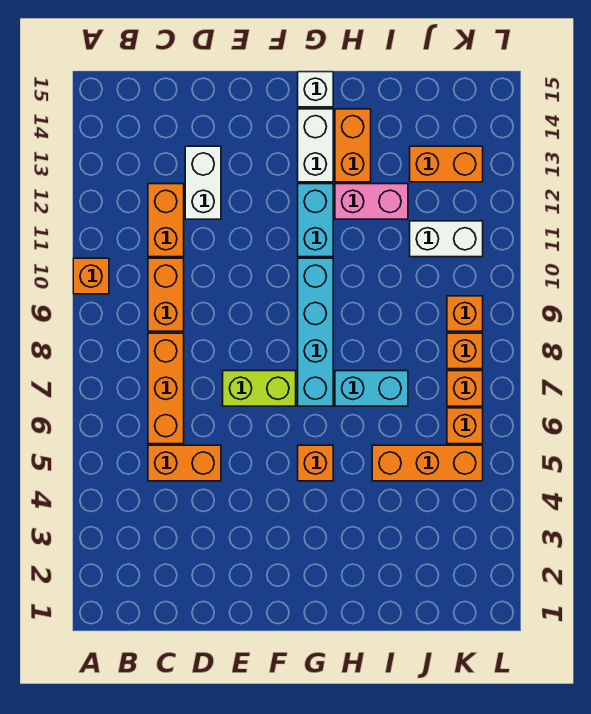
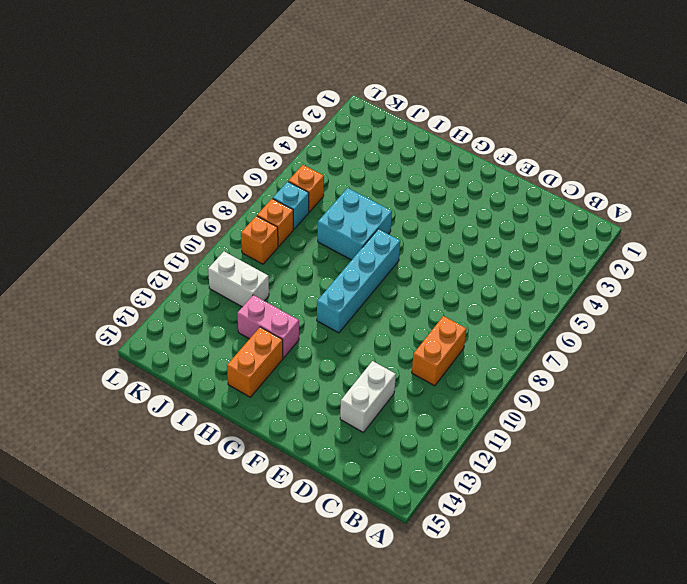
cyan 2x2 brick [318,188,392,260] -> cyan 1x2 brick [335,371,408,406]
cyan 1x1 brick [273,182,309,229] -> orange 1x1 brick [447,371,483,406]
none -> orange 1x1 brick [73,258,109,294]
none -> orange 1x2 brick [148,445,221,481]
none -> orange 1x3 brick [148,333,184,444]

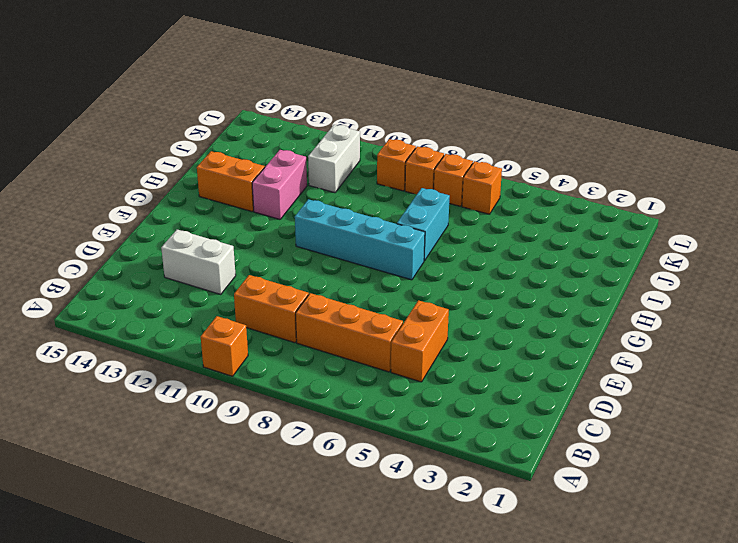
none -> orange 1x2 brick [148,184,184,257]
none -> lime 1x2 brick [223,371,296,406]
none -> orange 1x1 brick [298,445,333,481]

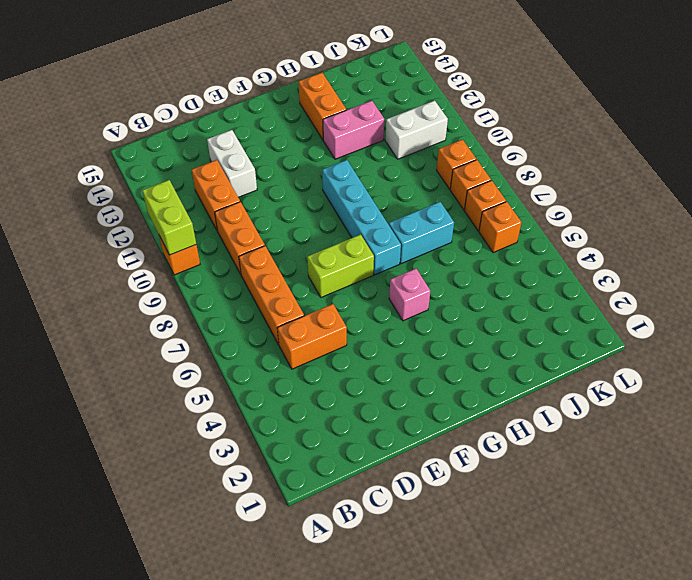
lime 1x2 brick [142,180,196,255] -> none
pink 1x1 brick [389,269,430,321] -> orange 1x1 brick [298,445,333,481]
none -> cyan 1x2 brick [298,184,333,257]
none -> white 1x2 brick [298,109,333,182]
none -> white 1x1 brick [298,72,333,107]

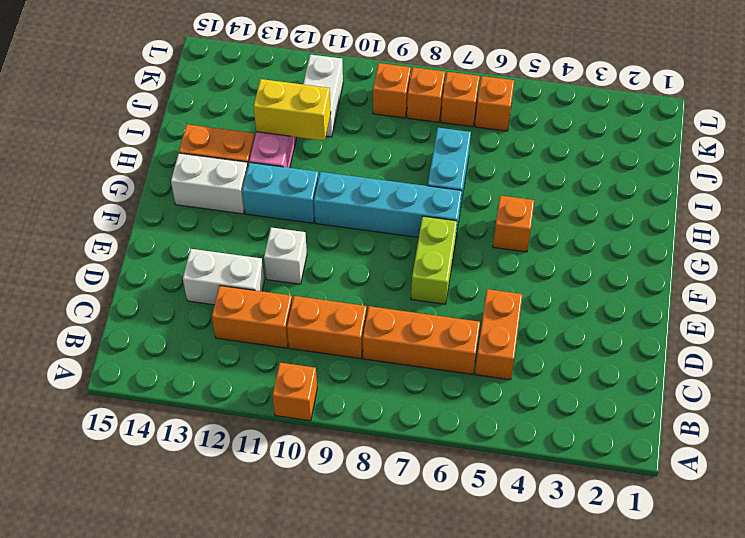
white 1x1 brick [264,228,307,284] -> white 1x1 brick moved to [298,72,333,107]
yellow 1x2 brick [254,79,331,141] -> none
none -> orange 1x3 brick [372,445,483,481]
none -> orange 1x2 brick [410,146,483,182]

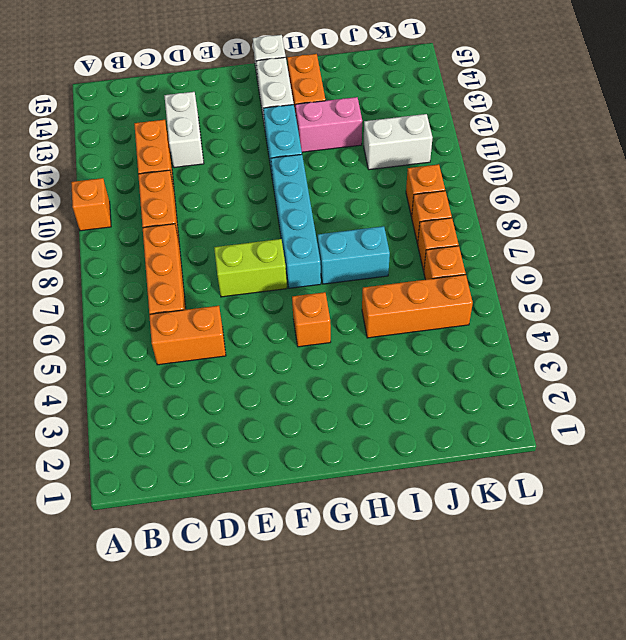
none -> orange 1x2 brick [410,146,483,182]

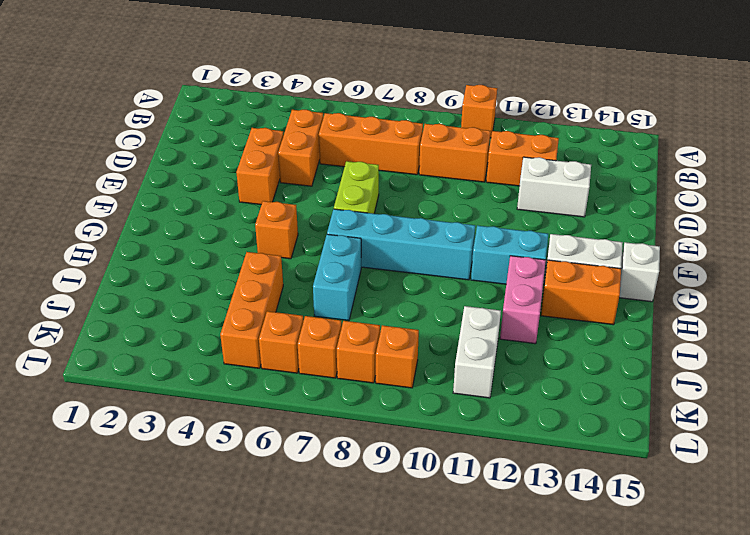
orange 1x2 brick [236,128,284,205] -> orange 1x2 brick moved to [410,146,483,182]

